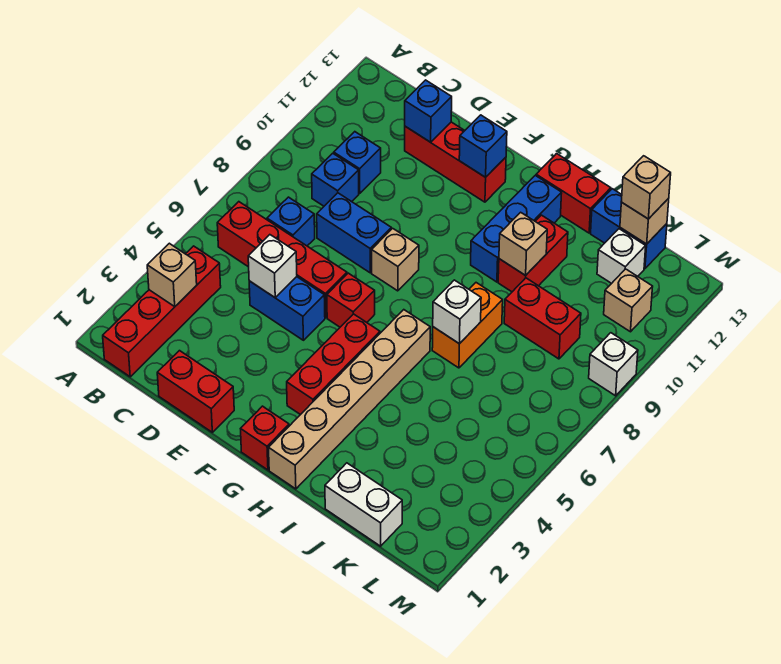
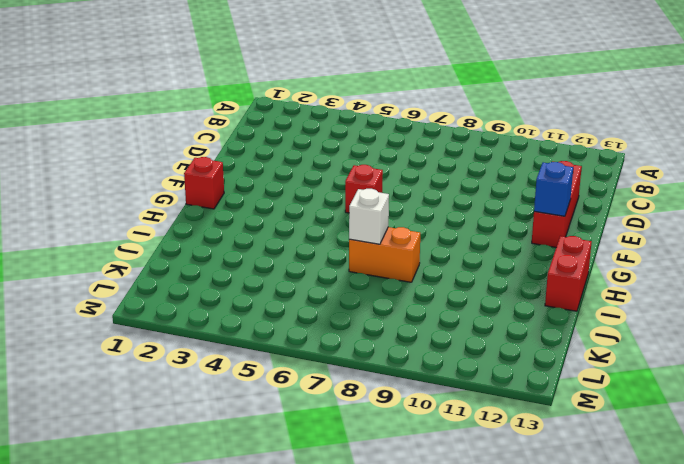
none -> red 1x4 brick [103,246,221,377]
none -> red 1x4 brick [217,202,347,318]
none -> blue 1x1 brick [267,197,315,246]
none -> blue 1x1 brick [312,153,359,206]

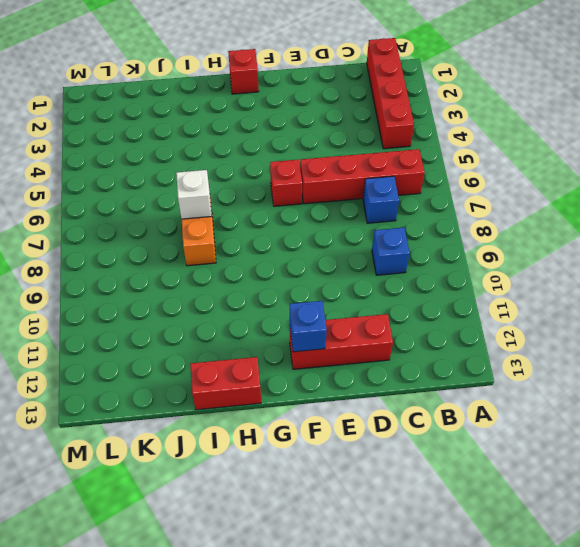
none -> blue 1x1 brick [334,132,381,193]
none -> red 1x2 brick [157,351,234,432]
none -> blue 1x2 brick [249,277,325,340]
none -> blue 1x2 brick [317,193,391,273]

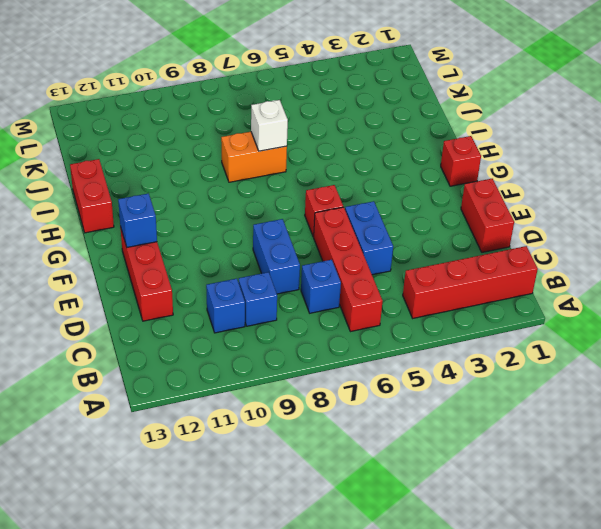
none -> tan 1x1 brick [372,228,419,291]
none -> red 1x3 brick [287,314,380,415]
none -> tan 1x6 brick [269,310,430,489]
none -> blue 1x3 brick [471,175,562,282]

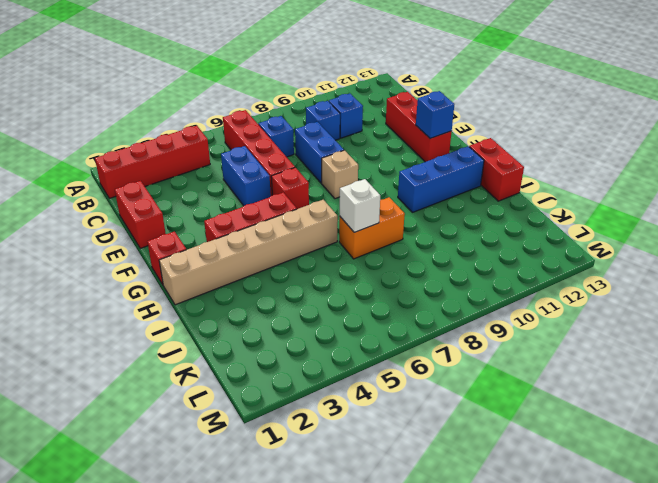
none -> red 1x2 brick [498,215,568,292]
none -> white 1x2 brick [325,463,402,546]
none -> red 1x2 brick [504,278,581,359]
none -> blue 1x2 brick [591,189,667,269]

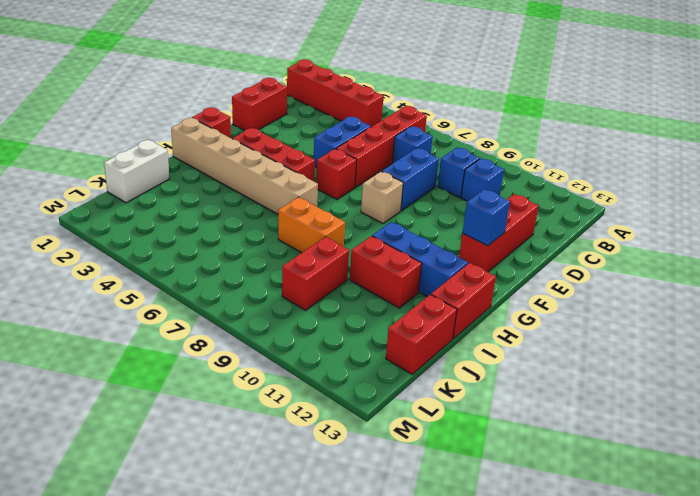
red 1x2 brick [386,295,457,374] -> blue 1x2 brick [591,189,667,269]
none -> white 1x1 brick [597,229,646,283]
none -> tan 1x1 brick [604,269,653,332]
none -> white 1x1 brick [589,333,638,396]
none -> tan 1x1 brick [147,243,197,307]

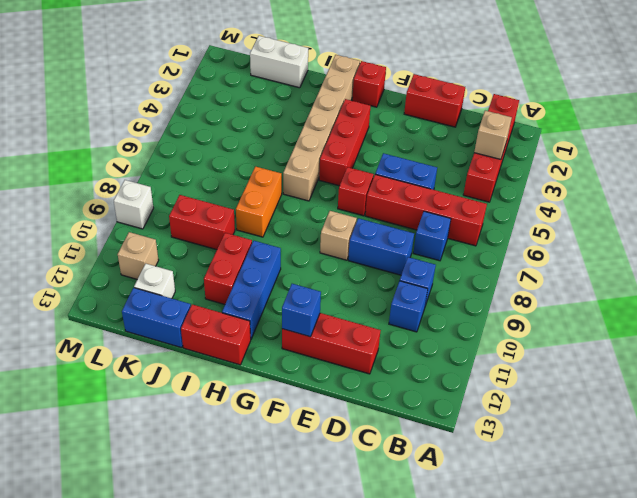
none -> white 1x1 brick [248,235,297,297]
none -> blue 1x1 brick [405,80,452,142]
none -> white 1x1 brick [433,280,481,343]
none -> tan 1x1 brick [499,212,547,275]

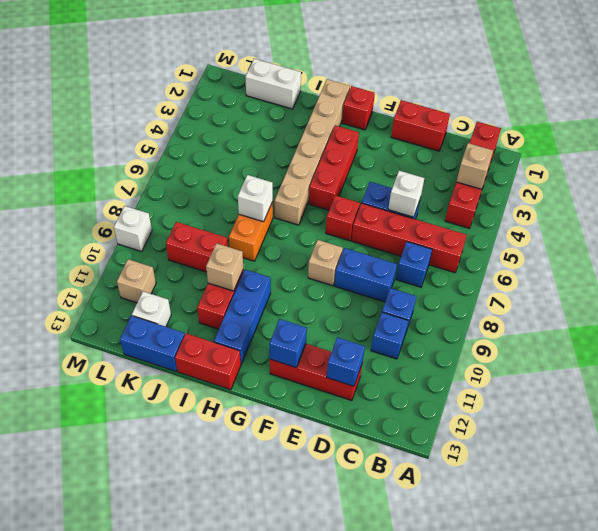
none -> tan 1x1 brick [620,198,669,244]
none -> tan 1x1 brick [621,156,671,219]

